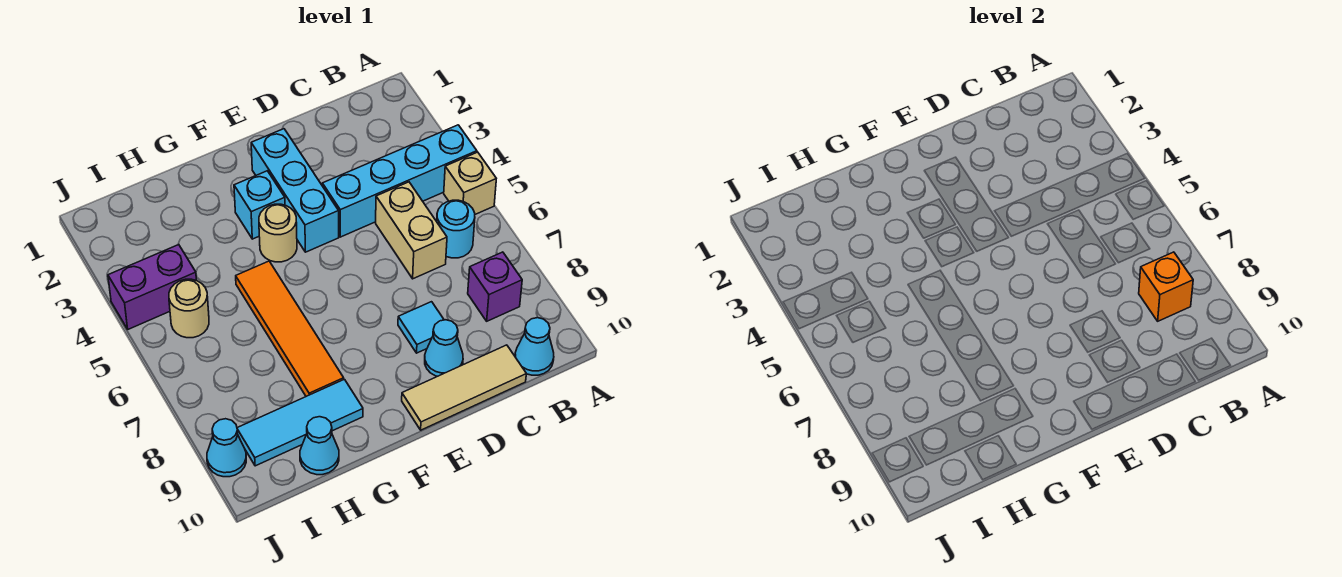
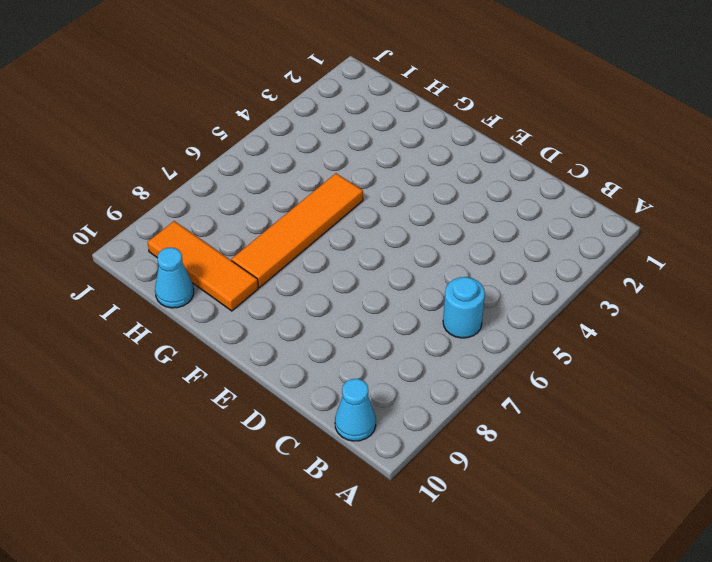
orange 1x3 tile [147,221,258,311] -> cyan 1x3 tile [237,379,363,466]
none -> cyan 1x4 brick [322,125,477,237]
none -> tan 1x1 brick [444,152,496,214]
none -> purple 1x1 brick [468,252,522,321]

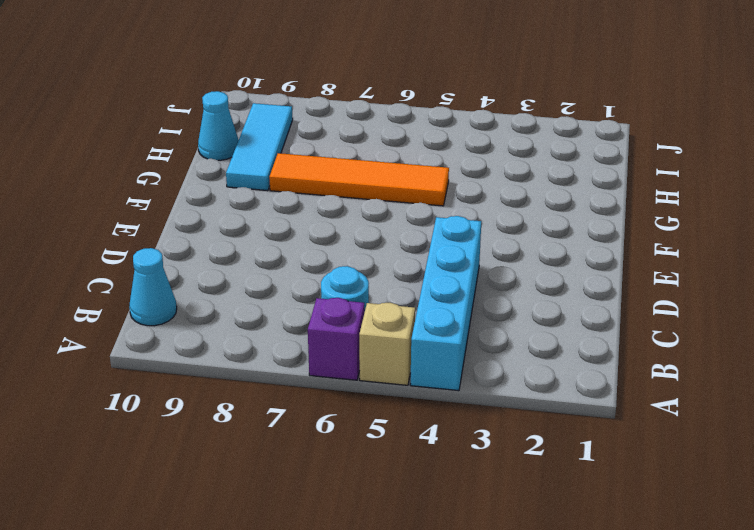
purple 1x1 brick [308,298,365,380] -> purple 1x1 brick moved to [468,252,522,321]
none -> tan 1x2 brick [376,182,447,279]
none -> tan 1x3 tile [402,345,526,430]
none -> cyan 1x1 tile [398,302,444,353]

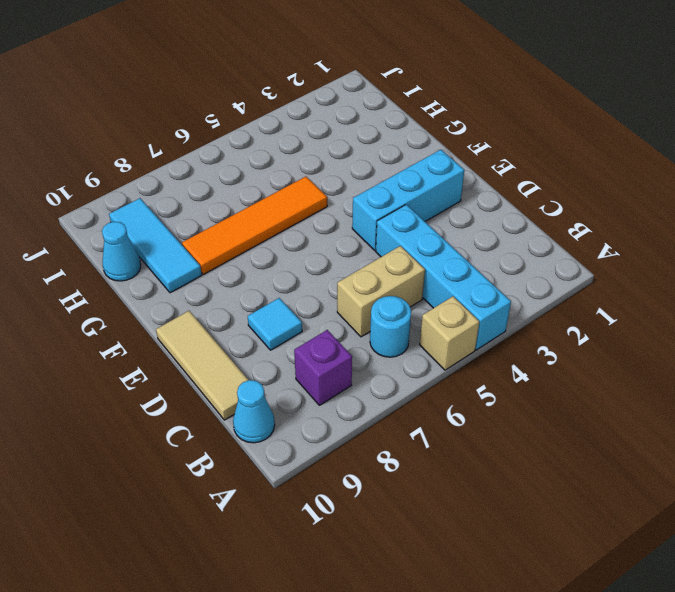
none -> cyan 1x1 cone [425,320,463,376]
none -> cyan 1x1 brick [234,171,285,239]
none -> tan 1x1 round brick [259,204,297,262]

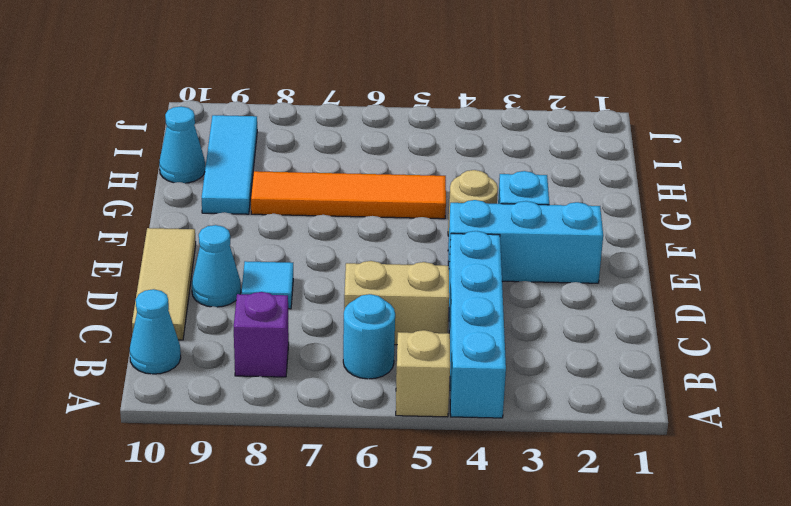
none -> purple 1x2 brick [108,244,196,329]
none -> tan 1x1 round brick [169,279,209,338]
none -> cyan 1x1 cone [207,419,246,477]

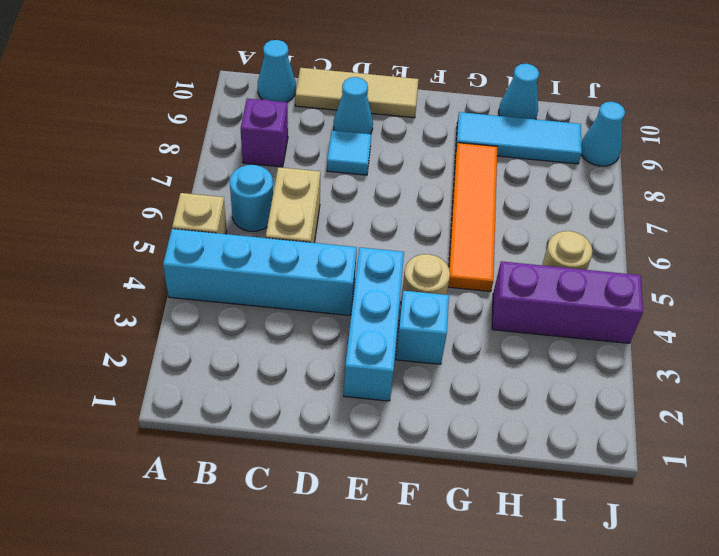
purple 1x3 brick [492,261,643,343] -> purple 1x2 brick [108,244,196,329]
none -> orange 1x1 brick [1139,252,1193,321]

